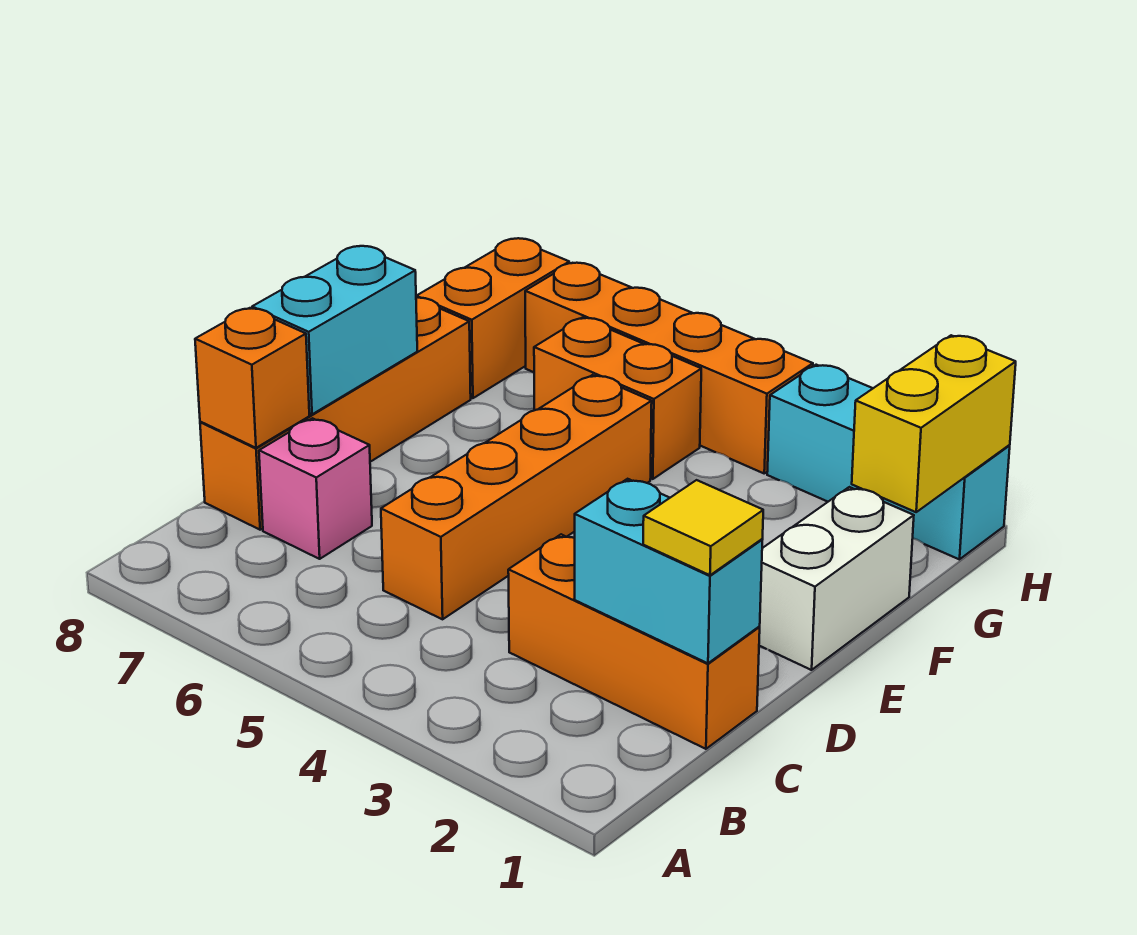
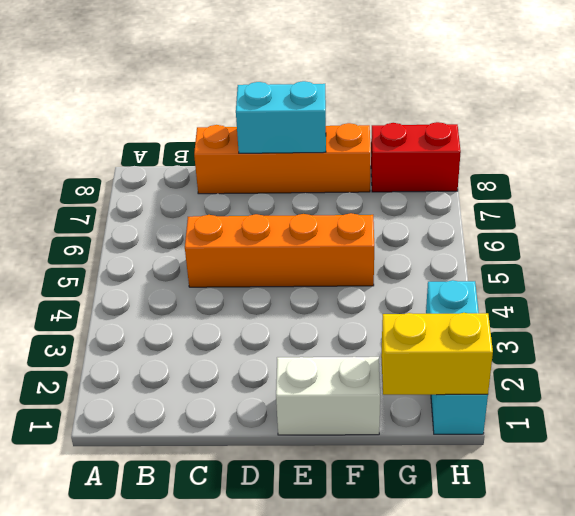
red 1x2 brick [371,122,461,192] -> orange 1x2 brick [416,238,569,398]
none -> orange 1x3 brick [508,534,760,749]
none -> pink 1x1 brick [259,418,372,559]
none -> orange 1x2 brick [534,318,701,479]

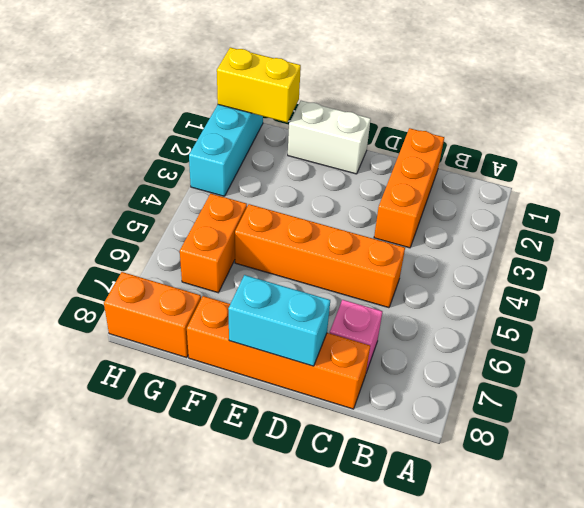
none -> orange 1x4 brick [525,263,813,473]
none -> cyan 1x2 brick [574,479,762,663]
none -> orange 1x1 brick [195,308,309,448]

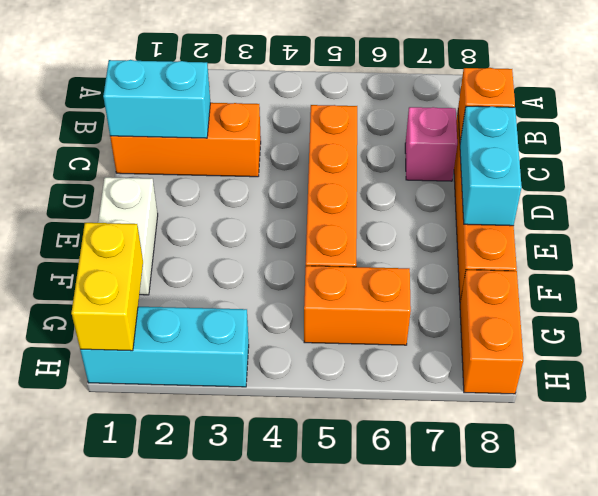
none -> orange 1x4 brick [525,263,813,473]
none -> yellow 1x1 tile [643,480,763,575]

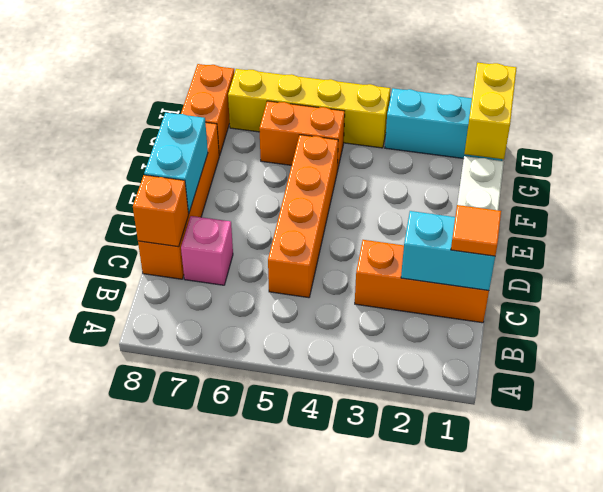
orange 1x1 tile [451,205,501,256] -> yellow 1x1 tile [643,480,763,575]
yellow 1x4 brick [228,69,390,148] -> orange 1x4 brick [525,263,813,473]

